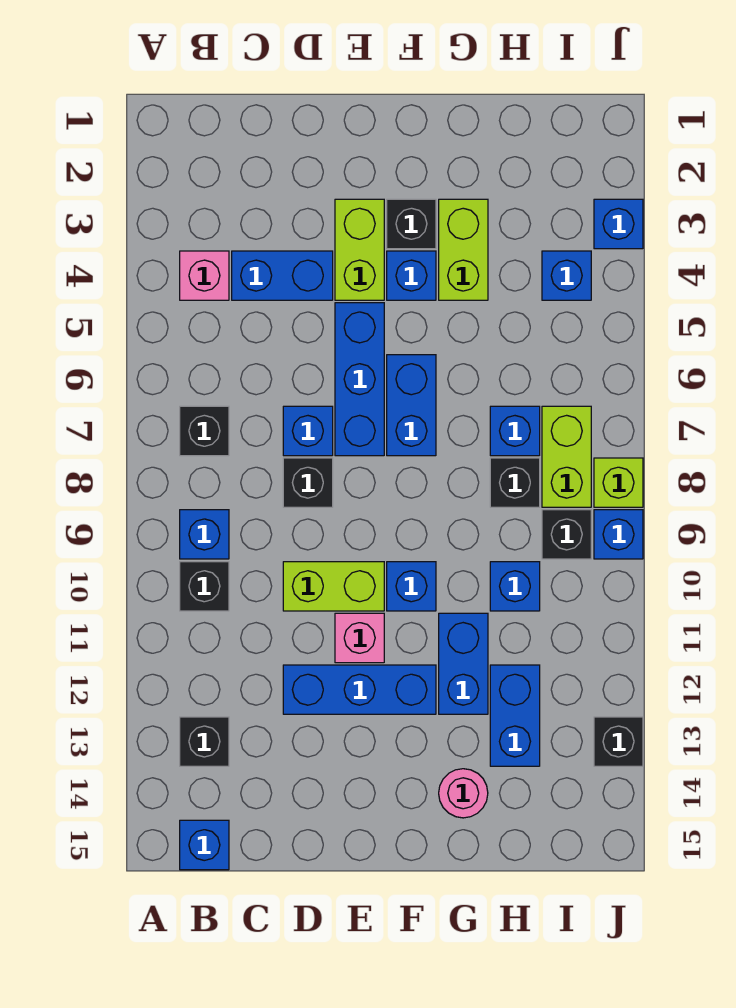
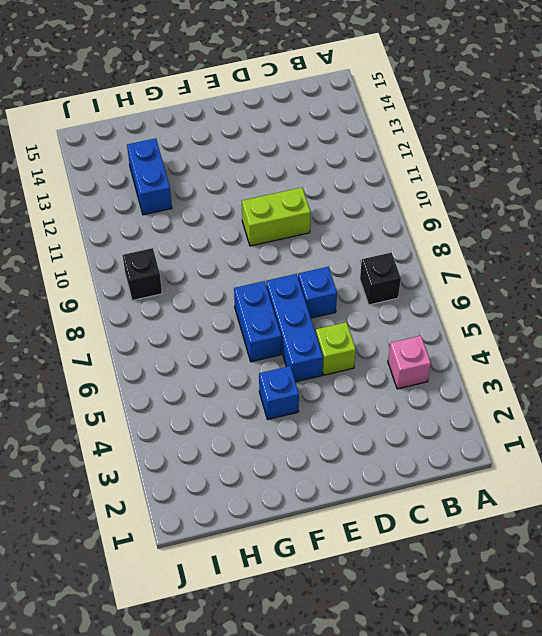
lime 1x1 brick [316,322,356,375] -> lime 1x1 brick moved to [594,458,643,507]
none -> blue 1x1 brick [180,510,229,559]
none -> black 1x1 brick [180,562,229,611]
none -> black 1x1 brick [180,717,229,766]
none -> blue 1x1 brick [180,820,229,870]

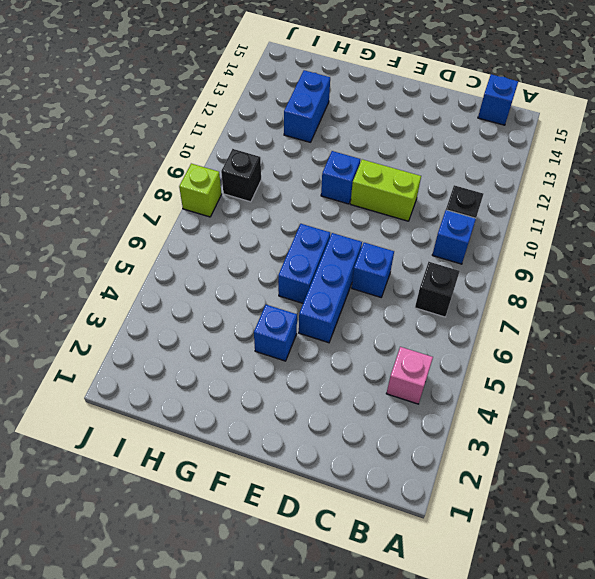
none -> black 1x1 brick [180,717,229,766]
none -> blue 1x2 brick [232,251,333,300]
none -> black 1x1 brick [283,458,333,507]
none -> blue 1x3 brick [283,665,436,714]

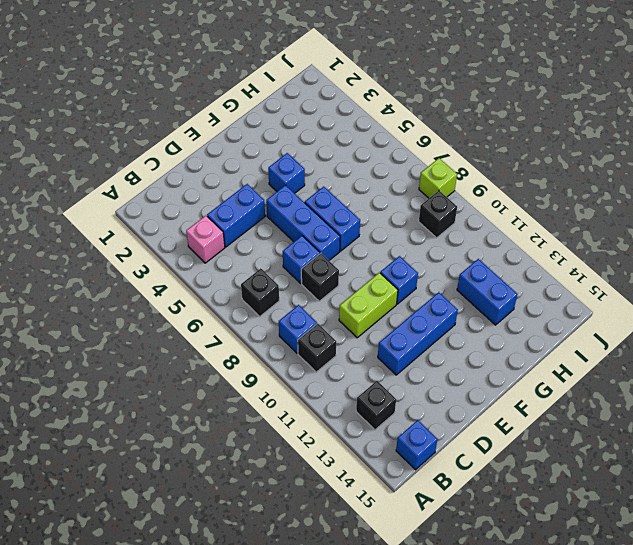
none -> lime 1x2 brick [335,199,384,300]
none -> pink 1x1 brick [335,613,384,663]
none -> black 1x1 brick [387,199,436,249]
none -> lime 1x2 brick [439,199,488,300]

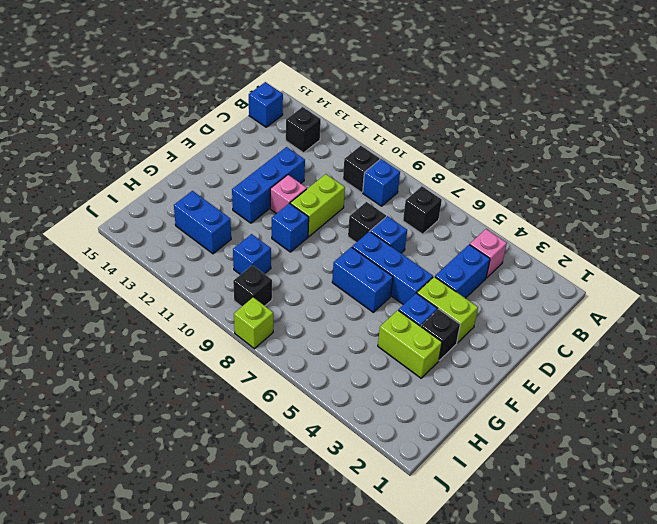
none -> blue 1x2 brick [439,613,488,714]
none -> pink 1x1 round brick [439,769,488,818]
none -> blue 1x1 brick [490,406,540,456]
none -> black 1x1 brick [490,458,540,507]

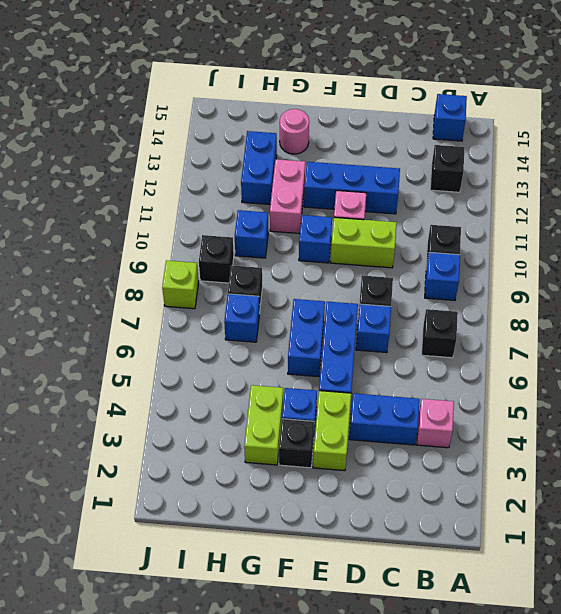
pink 1x2 brick [270,159,305,234] -> blue 1x2 brick [439,613,488,714]
none -> blue 1x1 brick [542,251,591,300]
none -> lime 1x2 brick [542,406,591,507]
none -> blue 1x1 brick [594,199,643,249]
none -> blue 1x1 brick [594,510,643,559]

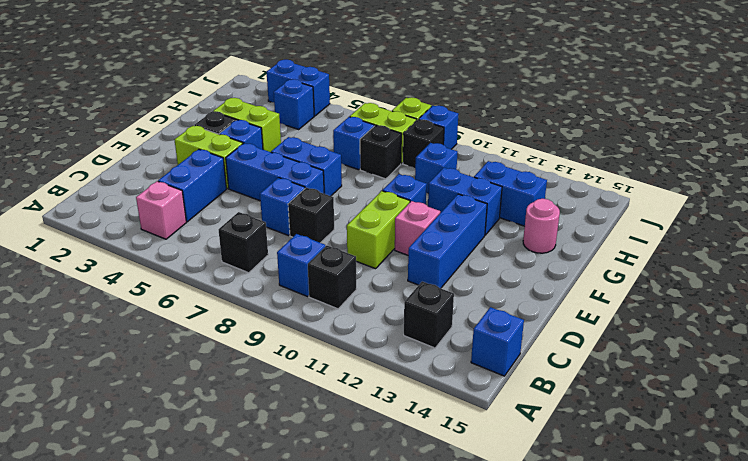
blue 1x2 brick [267,60,330,116] -> blue 1x1 brick [594,199,643,249]
none -> black 1x1 brick [594,717,643,766]

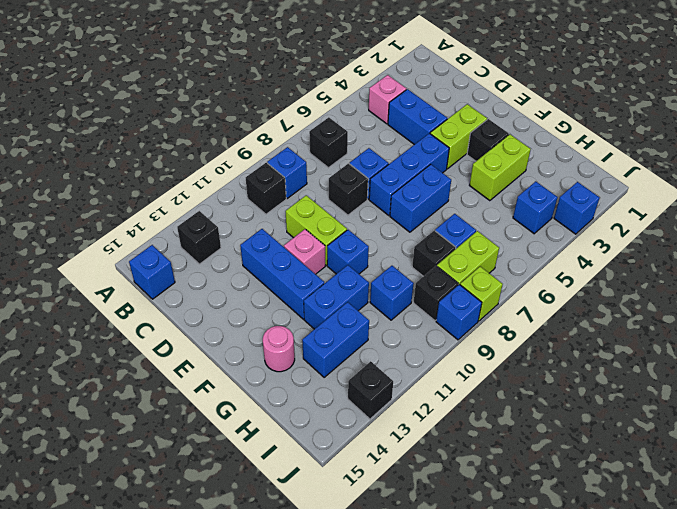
none -> blue 1x1 brick [387,251,436,300]

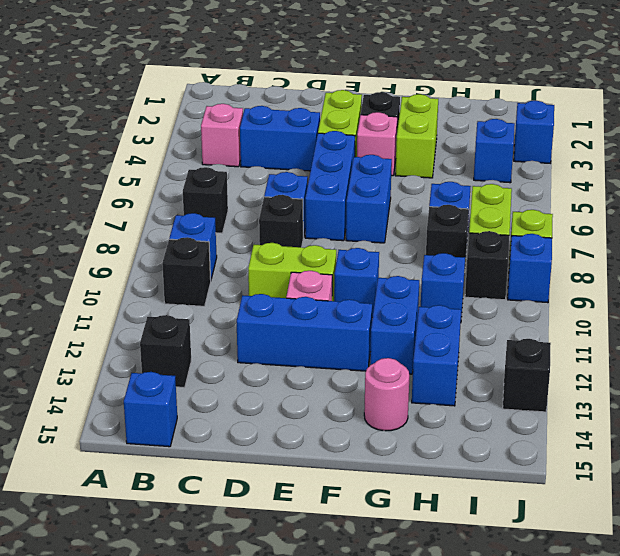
pink 1x1 brick [357,112,397,176] -> blue 1x1 brick [387,251,436,300]

